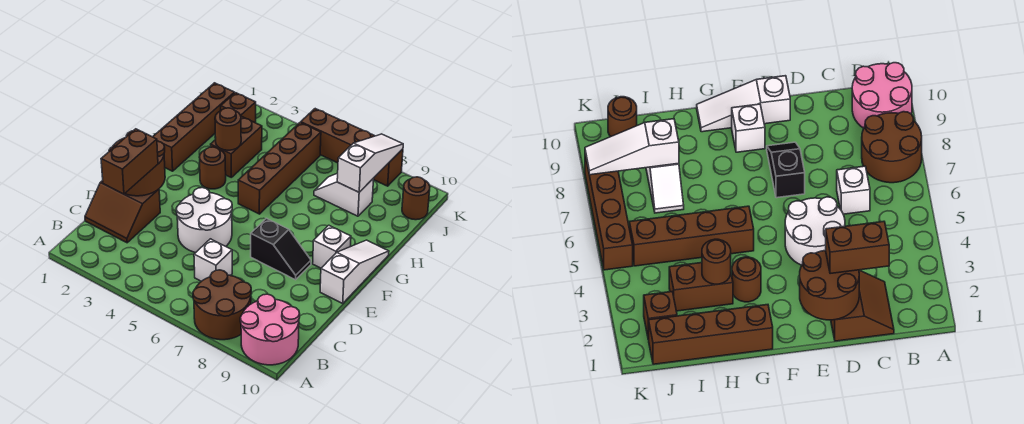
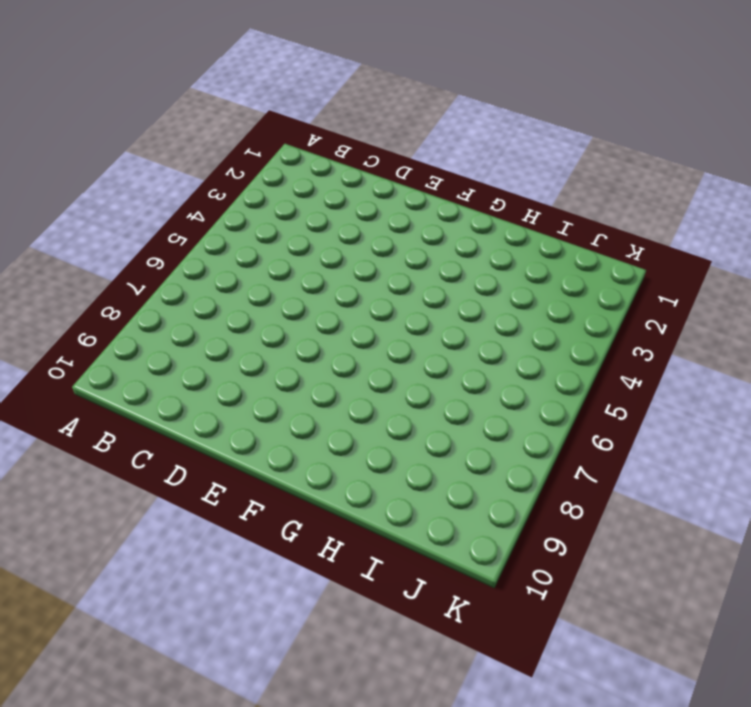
none -> brown 2x2 round brick [193,270,251,340]
none -> pink 2x2 round brick [240,294,300,365]
none -> brown 2x2 slope [85,181,160,243]

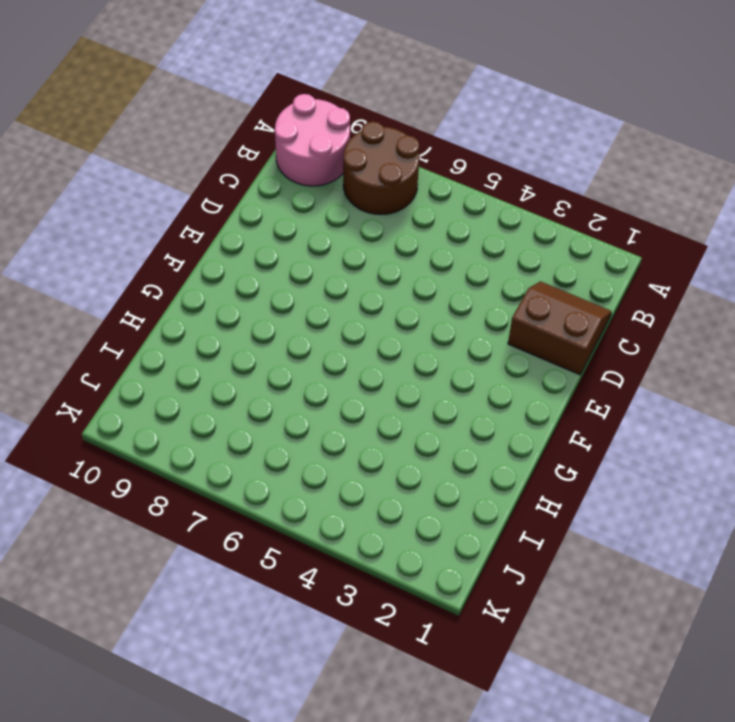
none -> white 1x1 brick [194,239,232,281]
none -> white 2x2 round brick [176,188,232,253]
none -> black 1x2 slope [251,218,311,280]

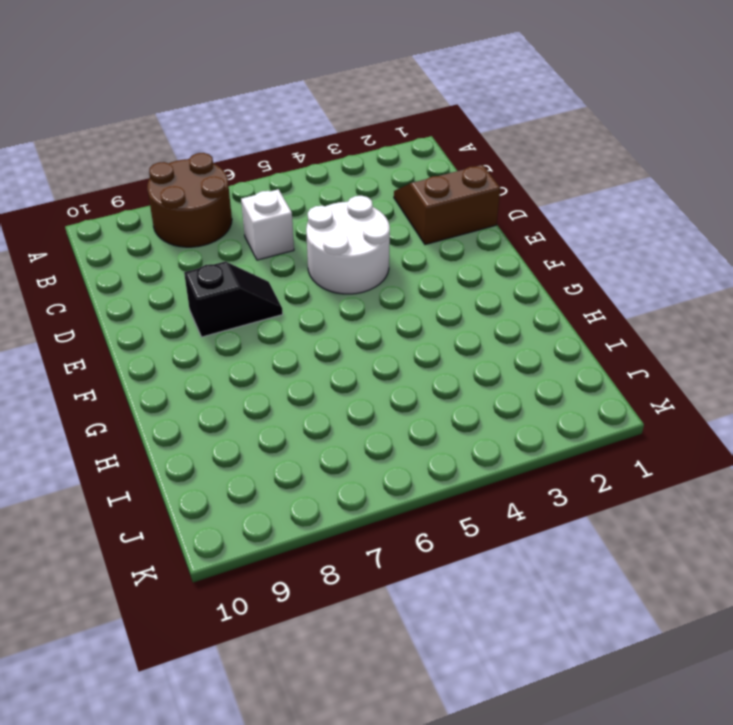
black 1x2 slope [184,261,283,337] -> black 1x2 slope turned to [251,218,311,280]
none -> pink 2x2 round brick [240,294,300,365]
none -> white 1x3 slope [320,240,389,303]
none -> white 1x1 brick [313,225,351,268]

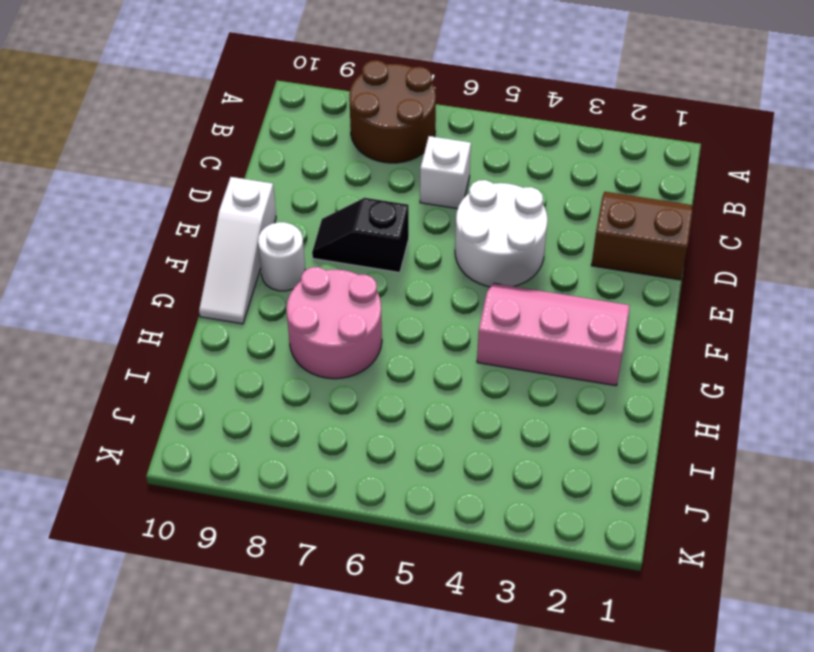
pink 2x3 slope [477,283,630,386] -> brown 1x1 round brick [200,147,226,189]
white 1x1 round brick [258,222,305,291] -> white 1x1 brick [313,225,351,268]
pink 2x2 round brick [287,267,382,379] -> pink 2x2 round brick moved to [240,294,300,365]
none -> brown 1x4 brick [153,83,234,171]
none -> brown 1x4 brick [238,122,321,214]
none -> brown 1x2 brick [211,116,262,177]

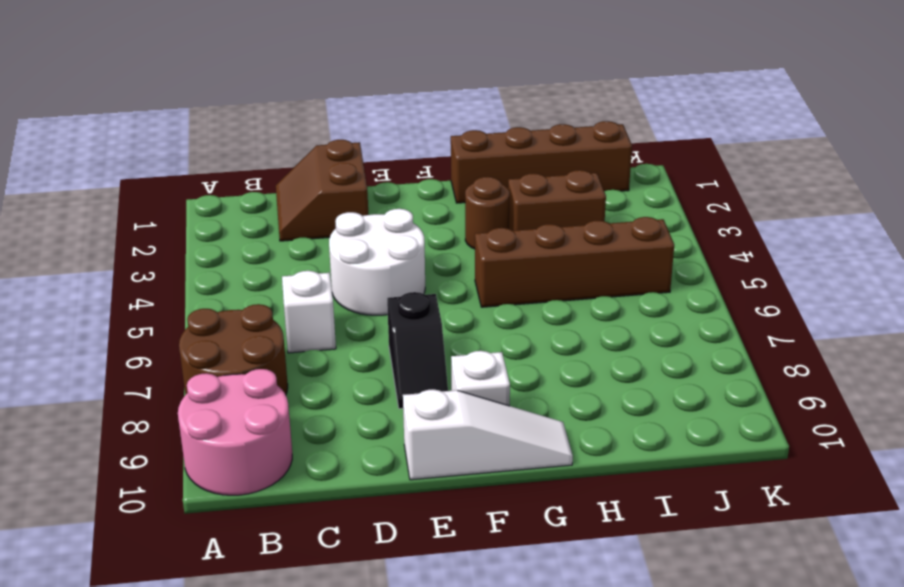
none -> white 1x2 slope [314,173,374,216]
none -> brown 1x1 brick [221,93,256,123]
none -> brown 1x1 round brick [402,177,430,220]

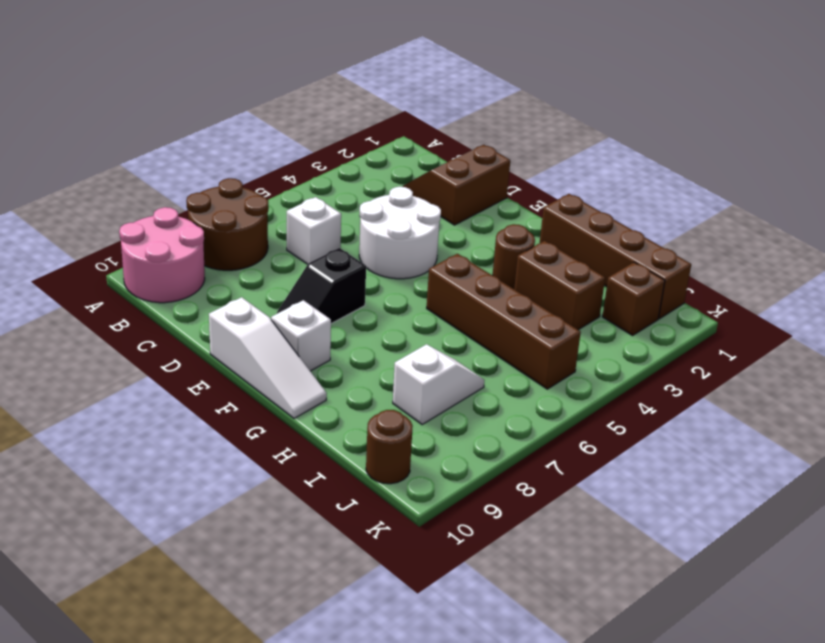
none -> brown 1x4 brick [301,109,403,186]
none -> brown 2x2 round brick [109,131,165,196]
none -> brown 1x1 round brick [215,108,241,150]

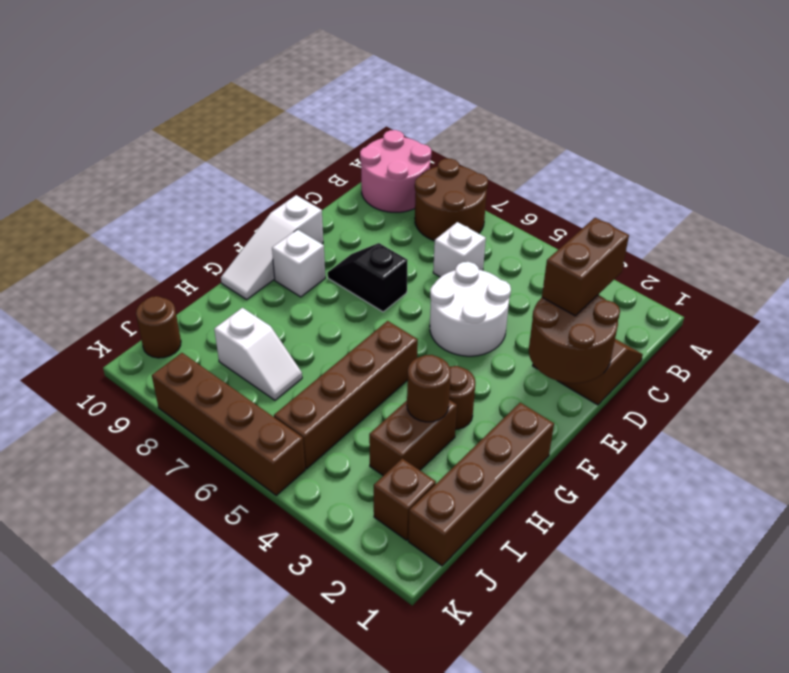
none -> white 1x3 slope [337,134,403,192]

